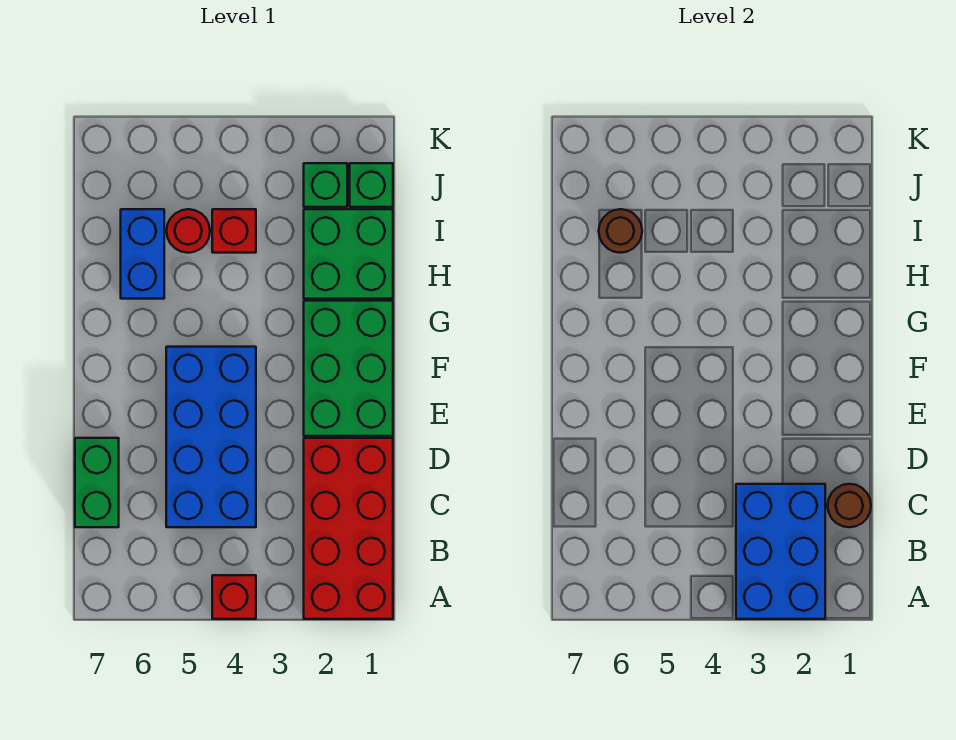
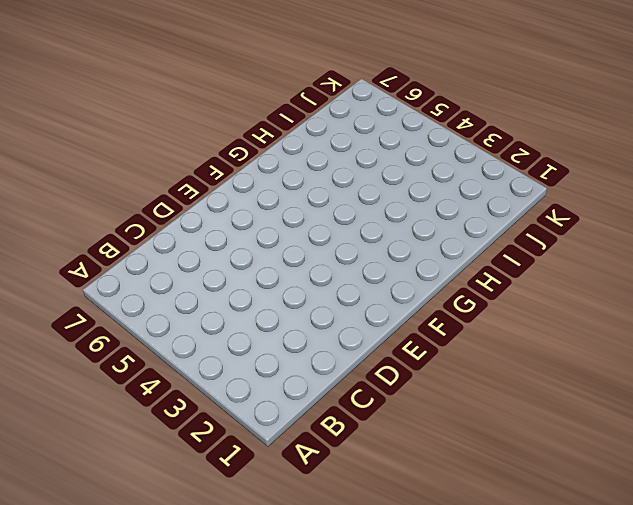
none -> red 2x4 brick [304,438,393,619]
none -> red 1x1 brick [212,575,256,619]
none -> blue 2x4 brick [166,347,256,527]

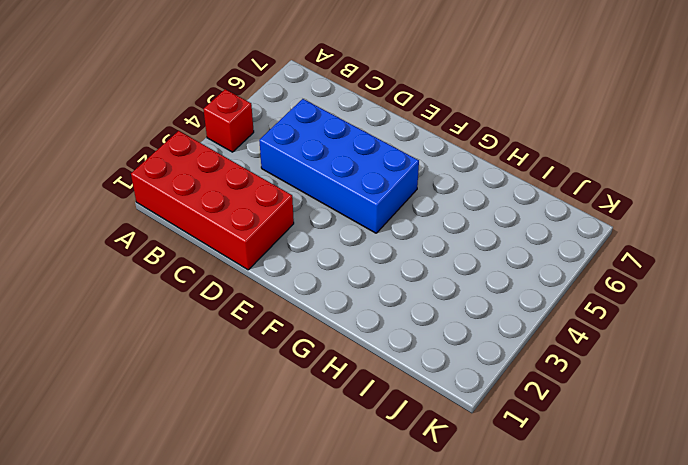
none -> green 1x2 brick [75,438,119,527]
none -> green 2x3 brick [304,301,393,436]
none -> green 2x2 brick [304,209,393,299]

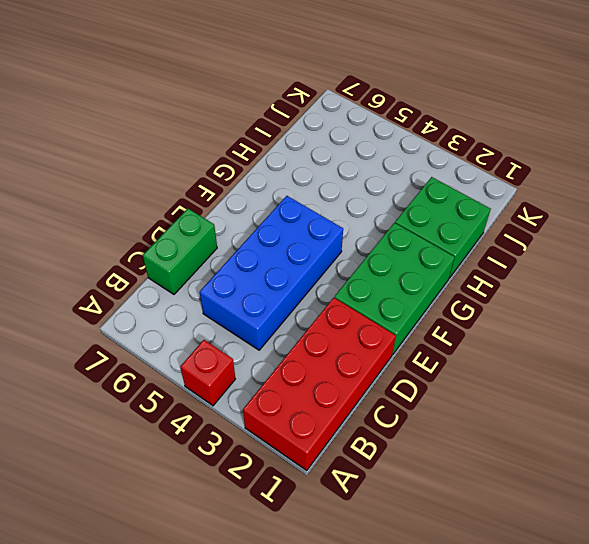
none -> blue 1x2 brick [121,209,164,299]
none -> red 1x1 brick [212,209,256,253]
none -> red 1x1 round brick [167,209,210,253]

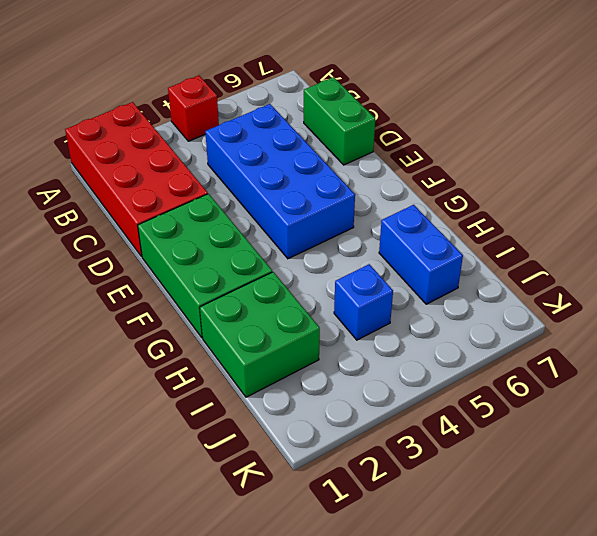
blue 1x1 brick [334,264,393,340] -> red 1x1 brick [212,209,256,253]
none -> red 1x1 round brick [167,209,210,253]
none -> green 1x1 brick [350,163,393,207]
none -> green 1x1 brick [304,163,347,207]

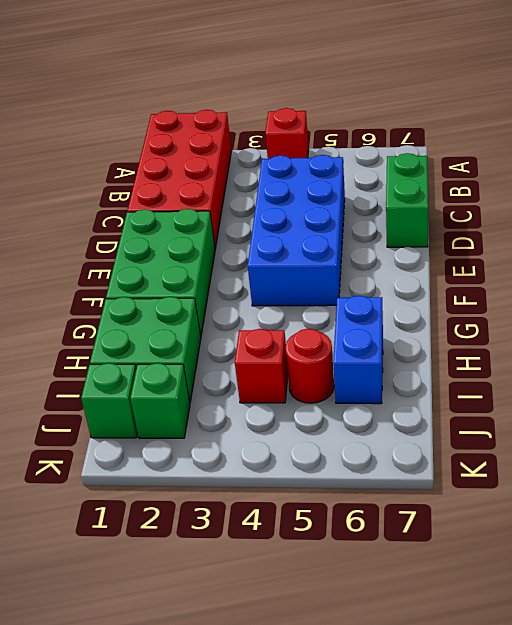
none -> blue 2x3 brick [736,484,825,619]
none -> brown 1x1 round brick [828,484,871,527]
none -> brown 1x1 round brick [599,209,642,253]

